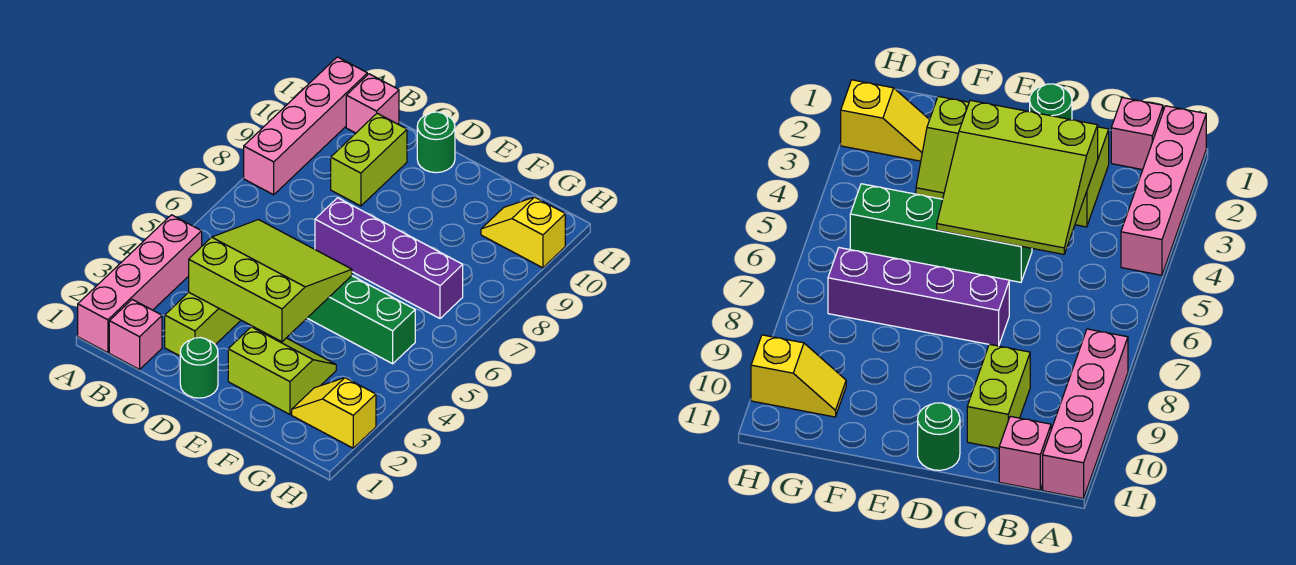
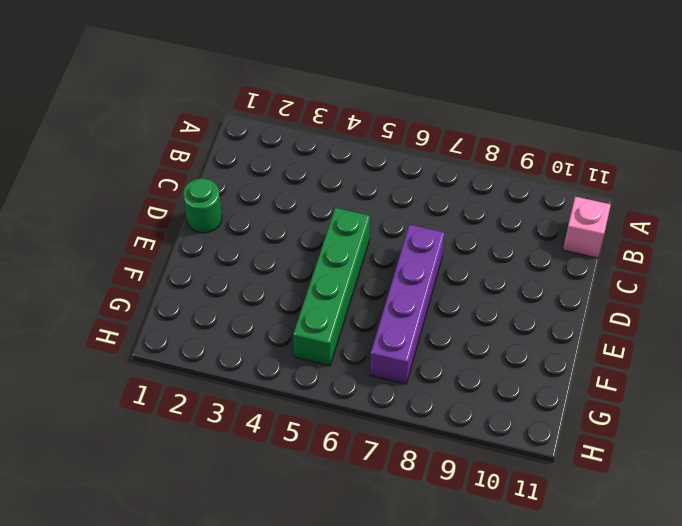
none -> pink 1x4 brick [78,215,202,353]
none -> pink 1x4 brick [244,57,367,195]
none -> pink 1x1 brick [109,300,162,370]

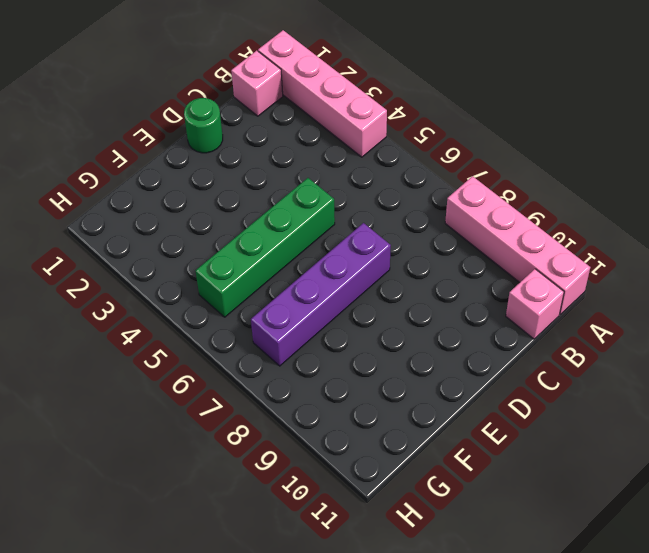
none -> lime 1x2 brick [165,293,241,356]
none -> lime 1x2 brick [331,113,407,206]
none -> green 1x1 round brick [417,112,455,173]

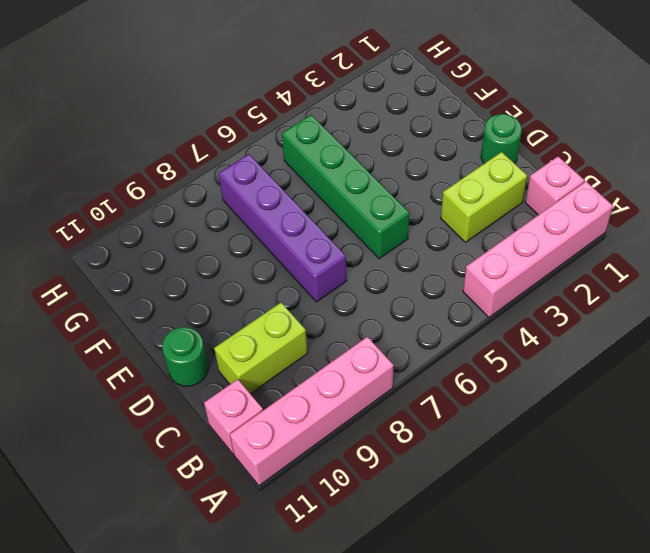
none -> lime 2x2 slope [228,327,336,414]
none -> yellow 1x2 slope [292,378,376,448]
none -> yellow 1x2 slope [481,197,565,268]

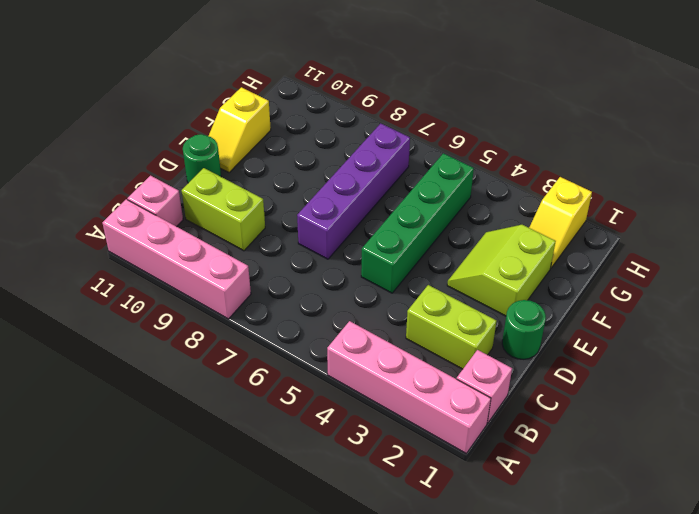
yellow 1x2 slope [209,87,271,172] -> yellow 1x2 slope moved to [481,197,565,268]
none -> lime 3x3 slope [189,220,352,342]

